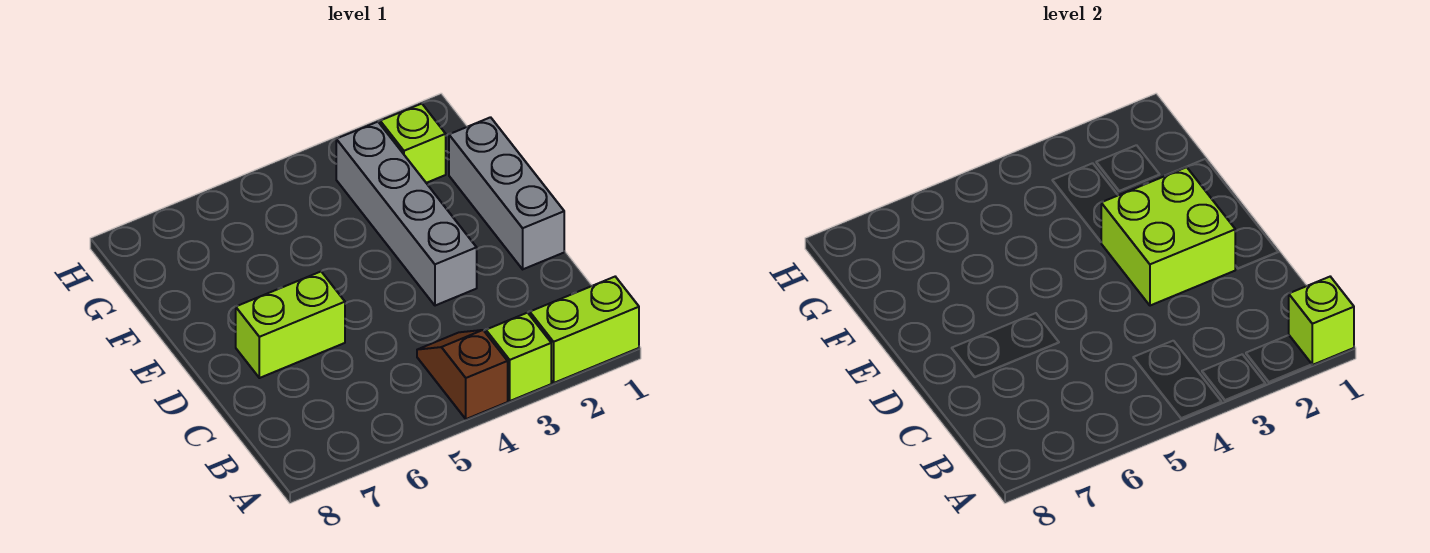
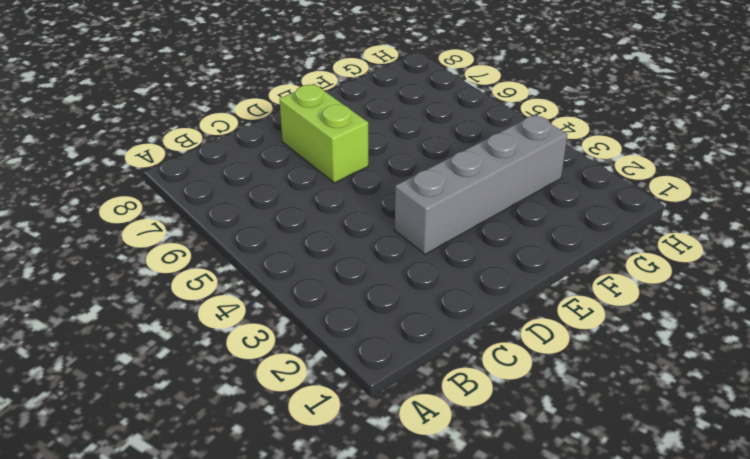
none -> lime 1x2 brick [530,277,639,383]
none -> lime 1x1 brick [486,313,551,401]

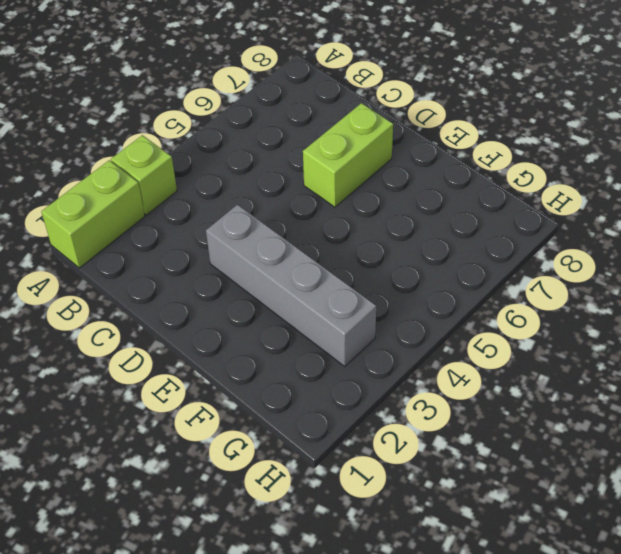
none -> brown 1x2 slope [417,330,508,419]
none -> grey 1x3 brick [449,117,564,269]

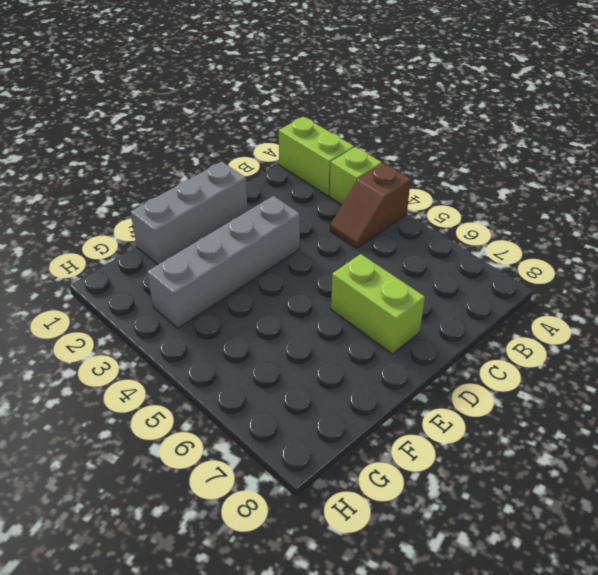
none -> lime 1x1 brick [380,104,446,183]
none -> lime 1x1 brick [1289,277,1354,365]

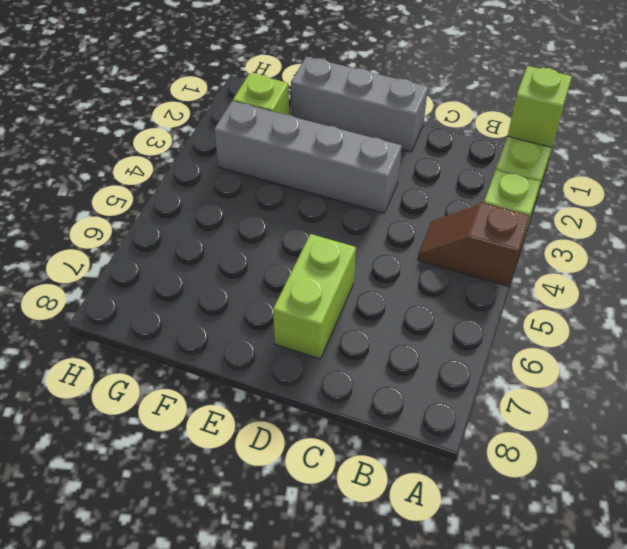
none -> lime 2x2 brick [1101,167,1235,306]

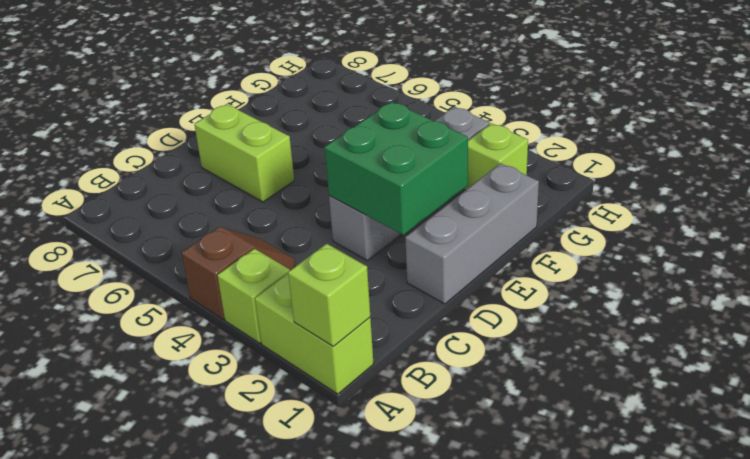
green 2x2 brick [325,102,468,235] -> lime 2x2 brick [1101,167,1235,306]

